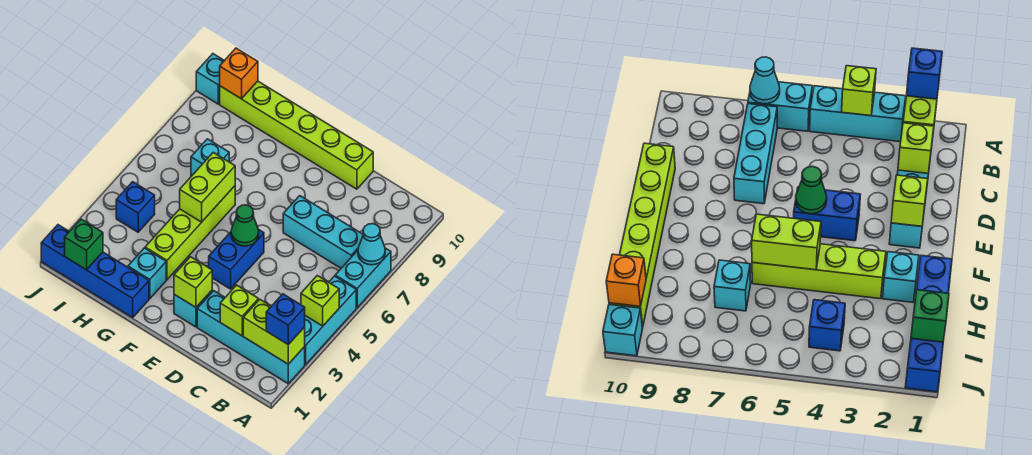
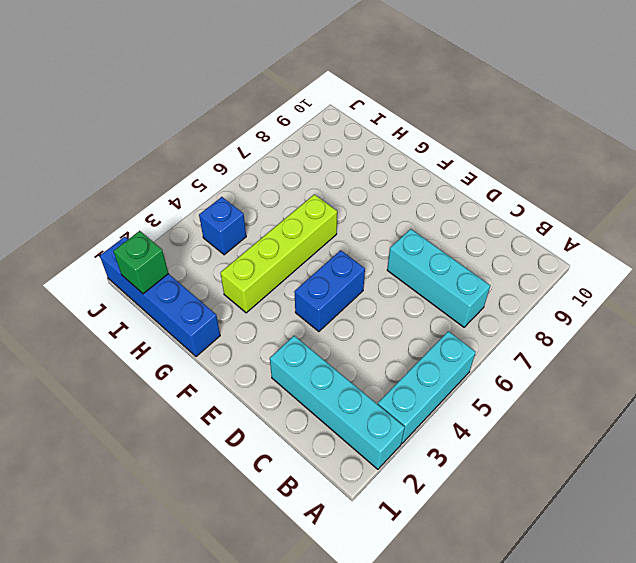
none -> cyan 1x2 brick [335,248,391,308]
none -> lime 1x6 brick [220,81,373,189]
none -> cyan 1x1 brick [174,291,212,327]

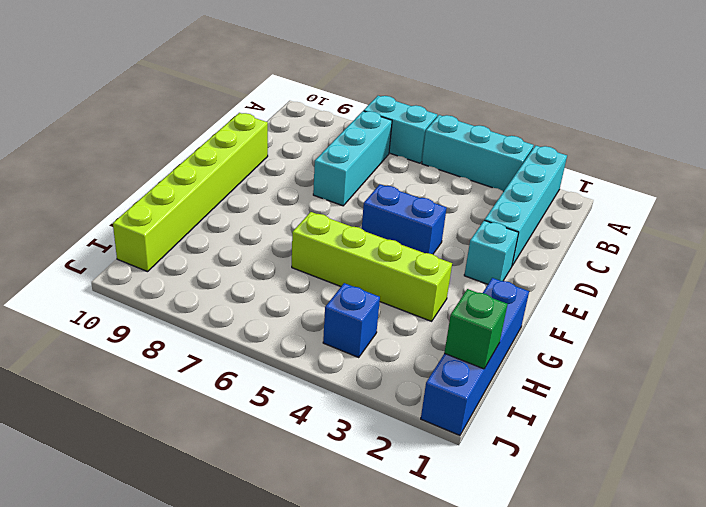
none -> cyan 1x1 brick [128,248,166,299]
none -> cyan 1x1 brick [191,139,229,176]
none -> cyan 1x1 brick [196,54,224,104]

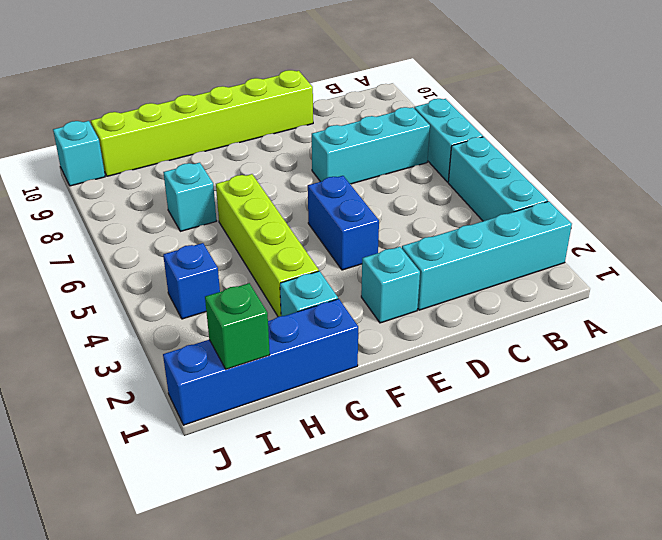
none -> lime 1x2 brick [243,299,305,364]
none -> lime 1x1 brick [301,276,339,326]
none -> cyan 1x1 cone [358,224,385,265]

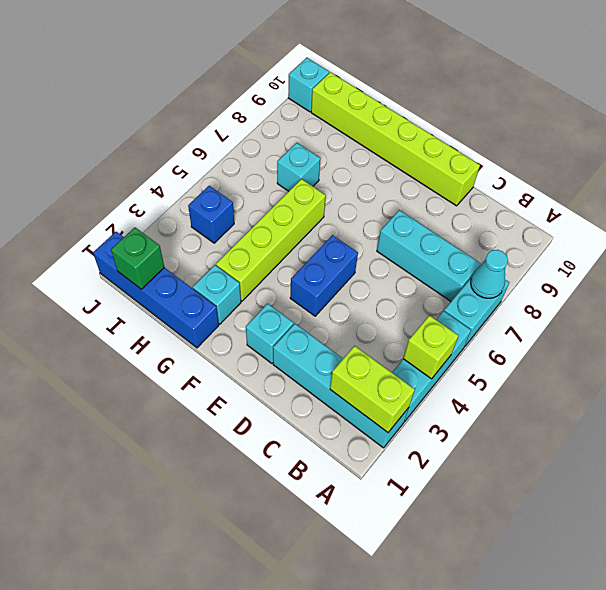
none -> lime 1x1 brick [220,285,259,336]
none -> lime 1x1 brick [174,257,212,307]
none -> green 1x1 cone [231,205,259,246]

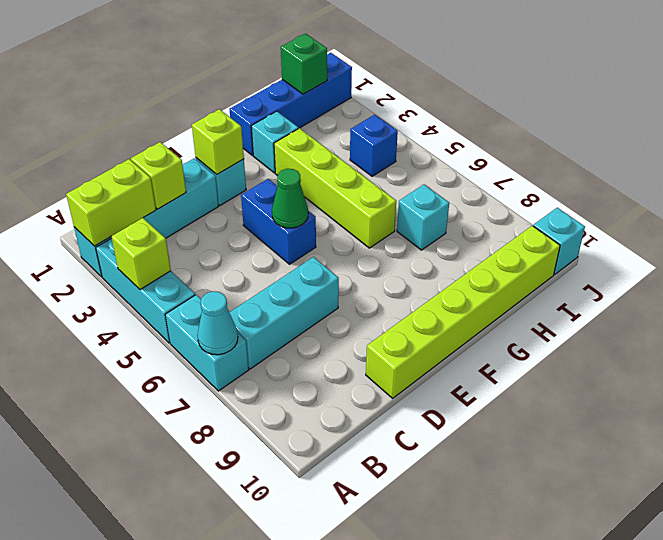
none -> lime 1x2 brick [180,152,235,222]
none -> orange 1x1 brick [220,48,258,99]
none -> blue 1x1 brick [266,294,305,345]

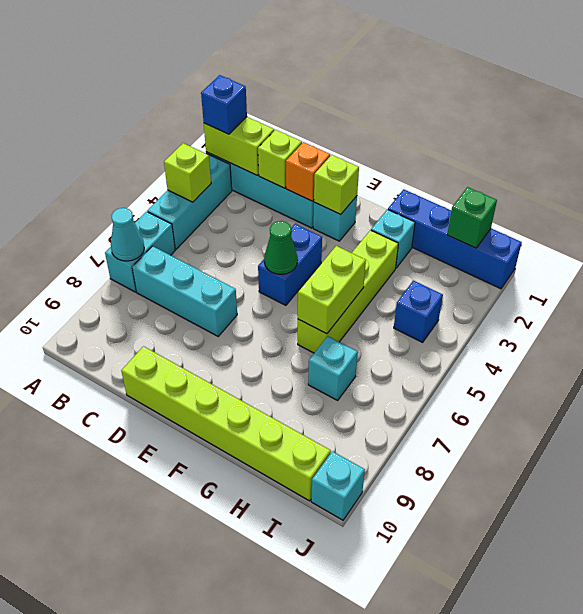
orange 1x1 brick [286,142,330,201] -> orange 1x1 brick moved to [220,48,258,99]

